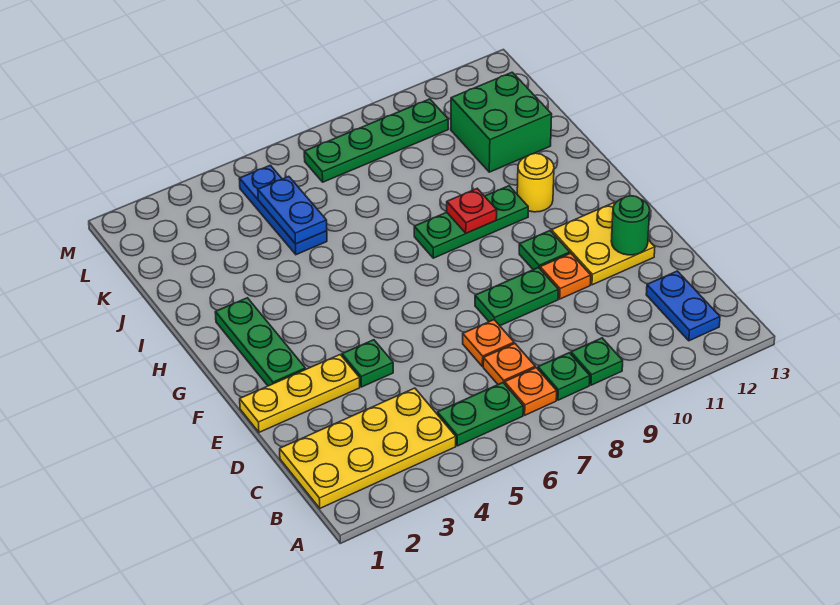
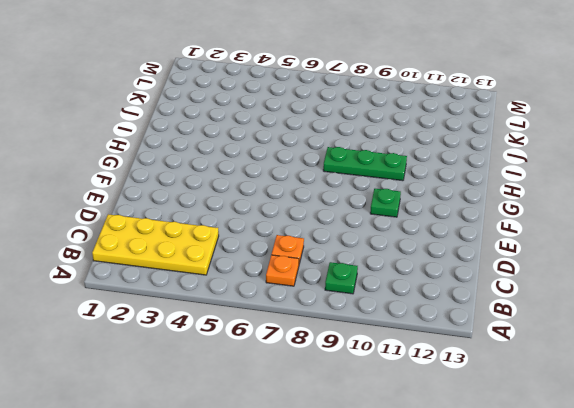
none -> green 1x2 plate [437,383,523,446]
none -> green 1x1 plate [538,353,590,400]
none -> blue 1x2 plate [646,271,720,341]

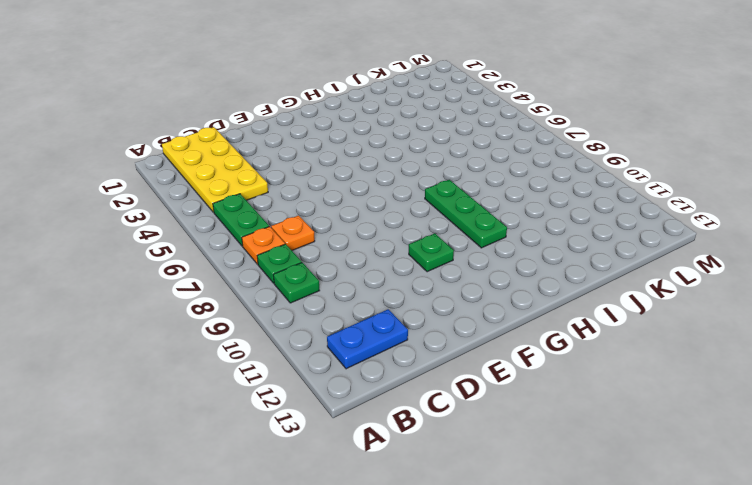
none -> orange 1x1 plate [463,320,514,367]
none -> yellow 1x3 plate [240,355,360,432]
none -> green 1x1 plate [342,340,393,387]

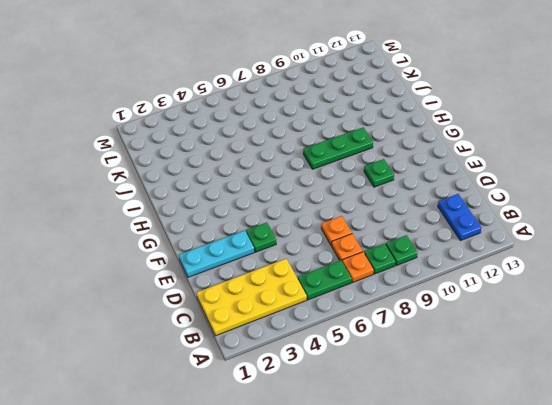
cyan 1x3 plate [179,231,254,277] -> yellow 1x3 plate [240,355,360,432]
none -> green 1x2 plate [475,268,559,326]
none -> orange 1x1 plate [540,253,591,299]
none -> yellow 2x2 plate [552,203,655,285]

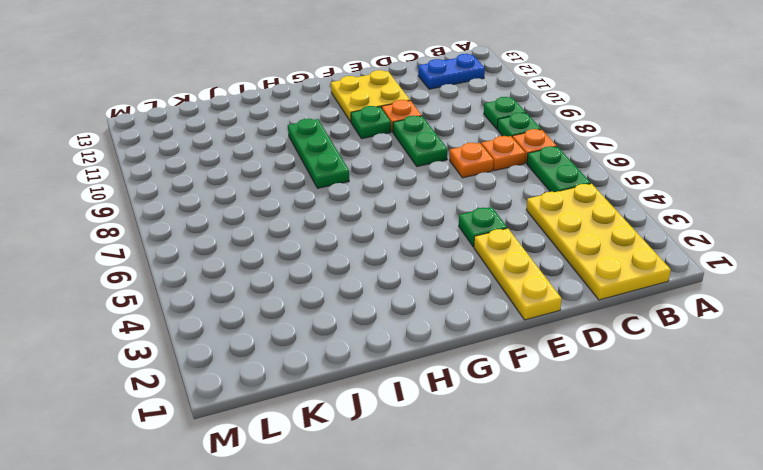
none -> green 1x3 plate [215,298,306,386]
none -> yellow 1x1 round brick [517,153,554,212]
none -> blue 1x3 plate [239,165,327,255]

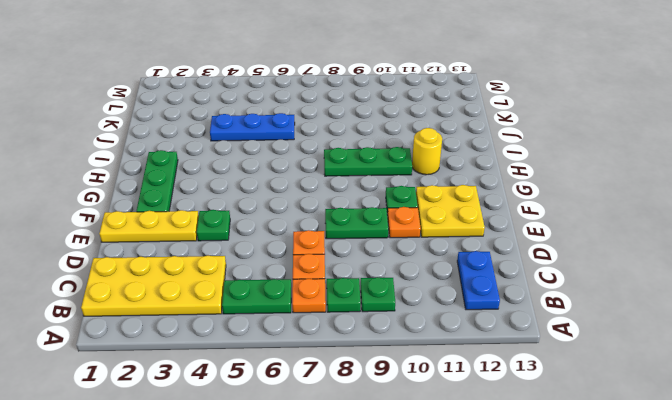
blue 1x3 plate [210,113,295,141] -> blue 1x3 plate turned to [239,165,327,255]
none -> green 2x2 brick [451,72,552,172]
none -> green 1x4 plate [304,99,448,182]
none -> green 1x1 round brick [611,196,650,255]

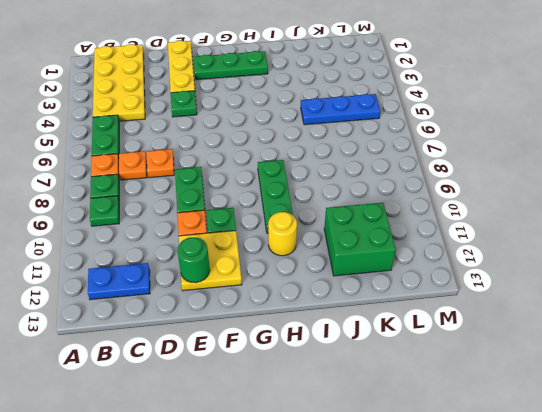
none -> green 1x4 plate [304,99,448,182]
none -> red 1x1 plate [447,189,497,233]
none -> blue 1x2 plate [258,176,327,244]

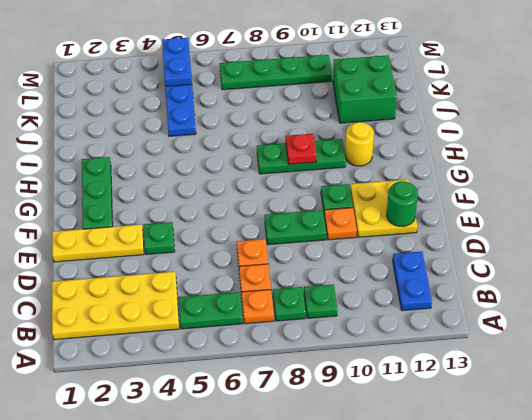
blue 1x2 plate [162,38,192,87] -> blue 1x2 plate moved to [258,176,327,244]

